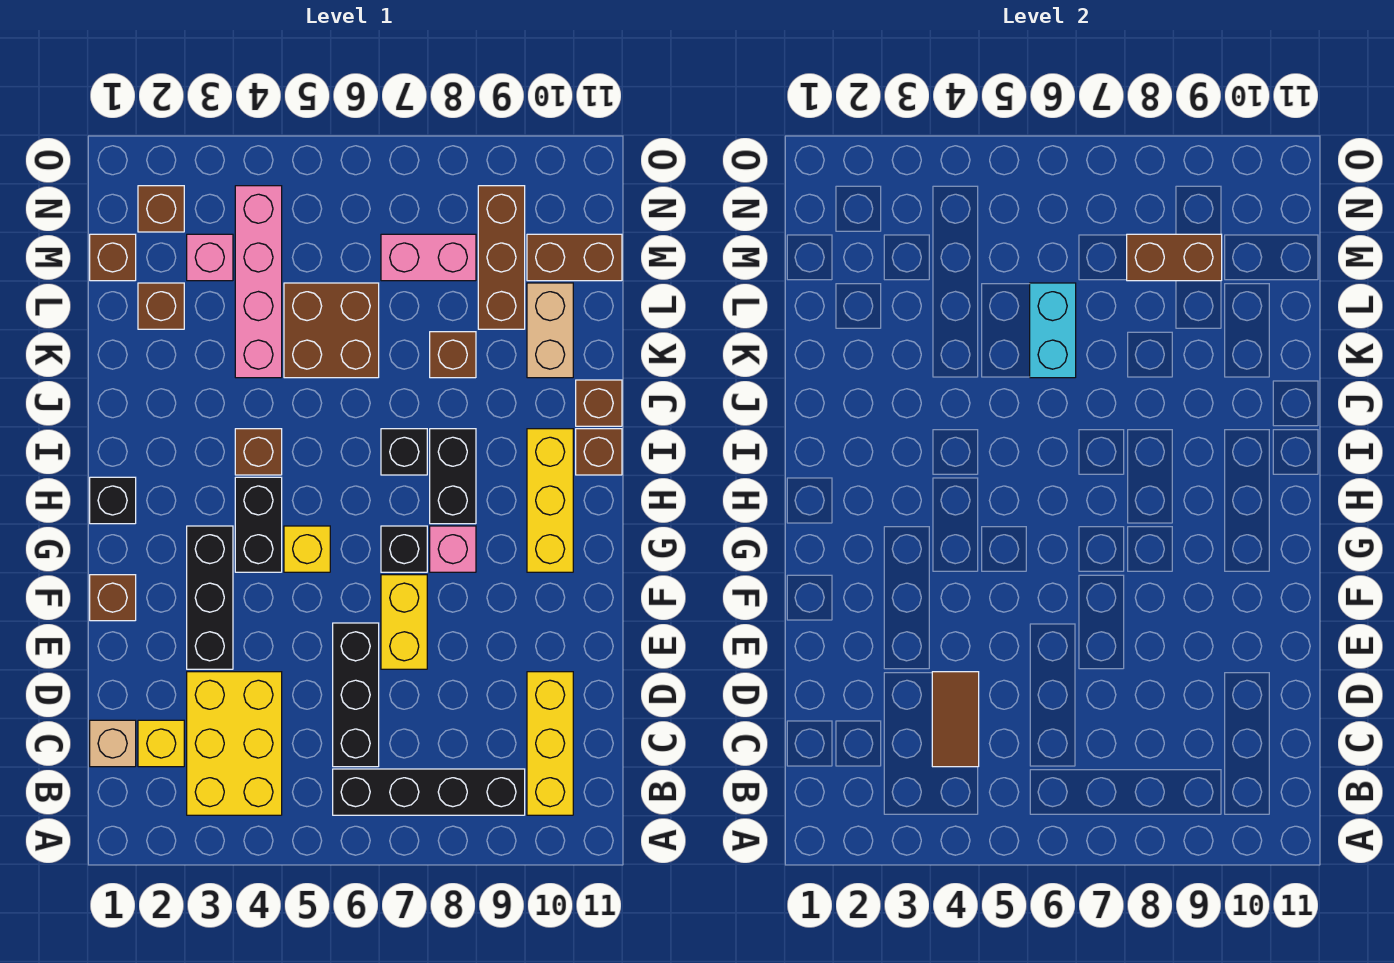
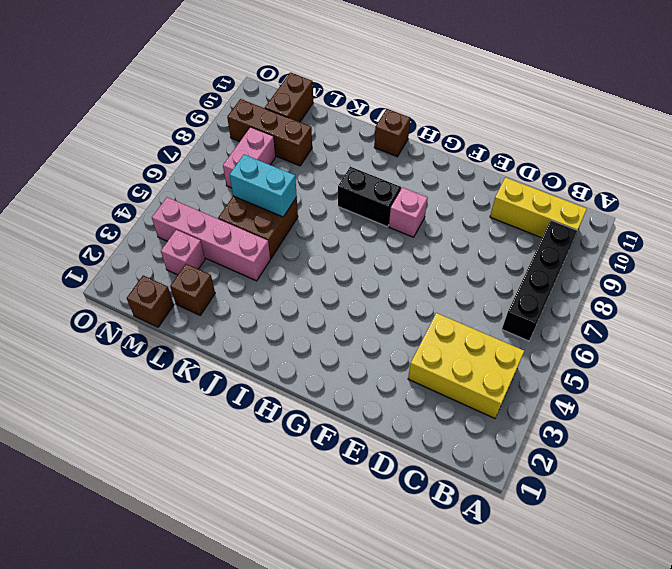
none -> tan 1x1 brick [90,720,136,767]
none -> yellow 1x1 brick [138,720,184,767]
none -> black 1x3 brick [333,623,379,767]
none -> black 1x3 brick [187,526,233,669]

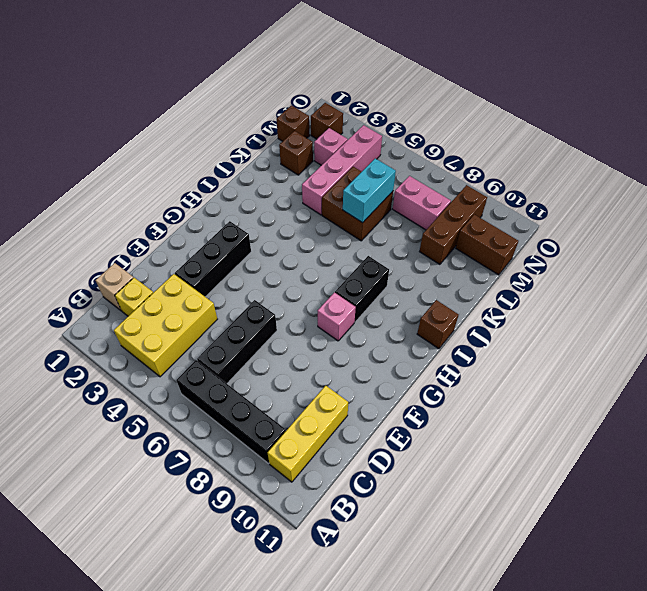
none -> yellow 1x2 brick [381,575,427,669]
none -> brown 1x1 brick [90,575,136,621]
none -> black 1x2 brick [235,477,282,572]
none -> yellow 1x1 brick [284,526,330,572]

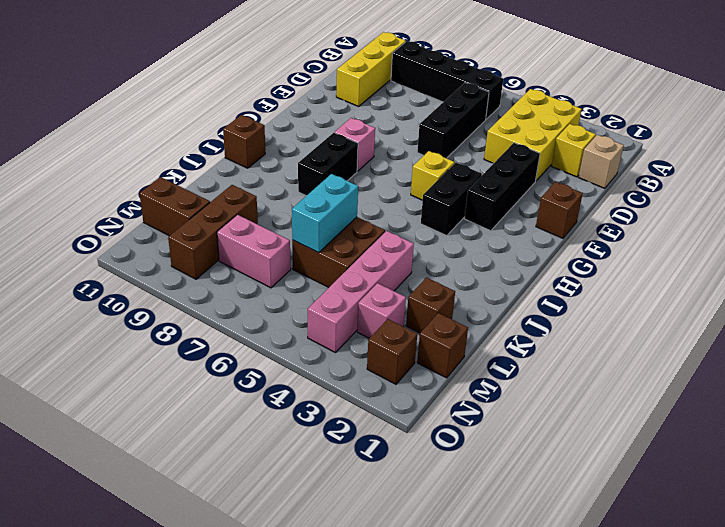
none -> yellow 1x2 brick [381,575,427,669]
none -> black 1x1 brick [381,526,427,572]
none -> yellow 1x3 brick [527,429,573,572]
none -> black 1x1 brick [90,477,136,524]

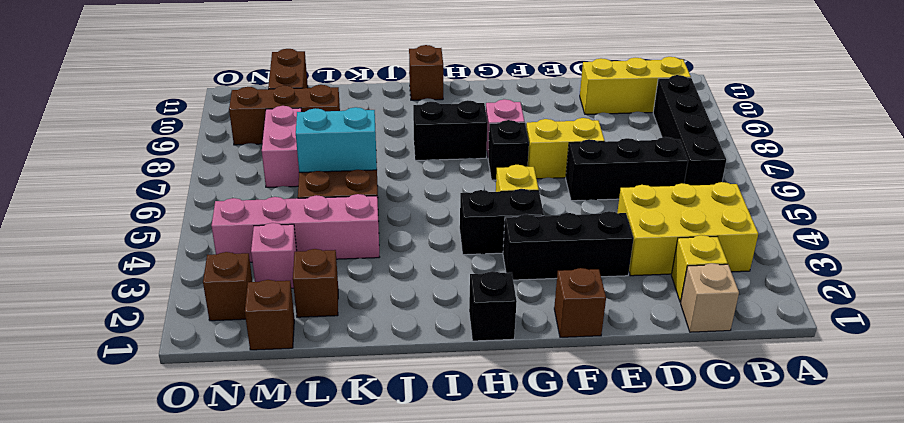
none -> yellow 1x3 brick [527,429,573,572]
none -> brown 1x1 brick [235,429,282,475]
none -> black 1x1 brick [381,429,427,475]
none -> brown 1x1 brick [576,380,622,426]

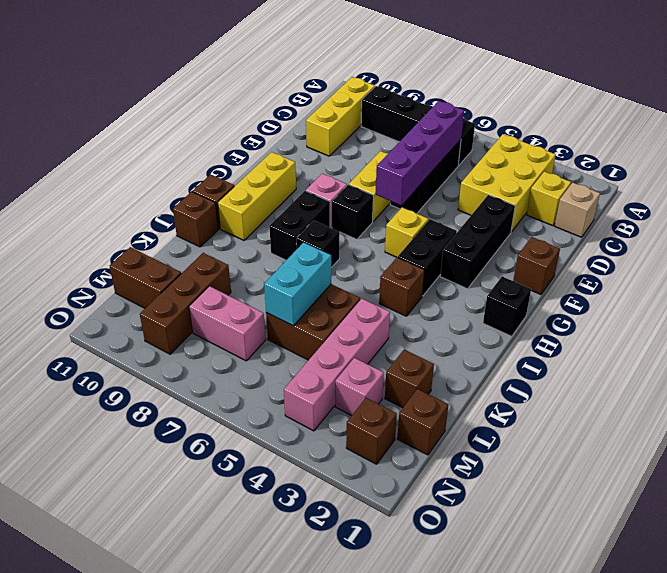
purple 1x4 brick [376,101,464,205] -> none
none -> brown 1x1 brick [430,332,476,378]
none -> tan 1x2 brick [527,283,573,378]
none -> brown 1x2 tile [932,672,979,767]
none -> brown 1x2 brick [1127,234,1222,281]

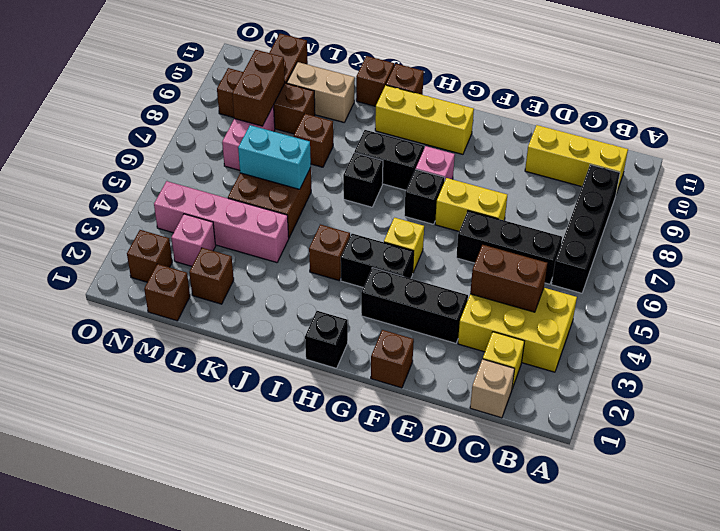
brown 1x2 brick [470,245,547,312] -> brown 1x2 tile [932,672,979,767]

